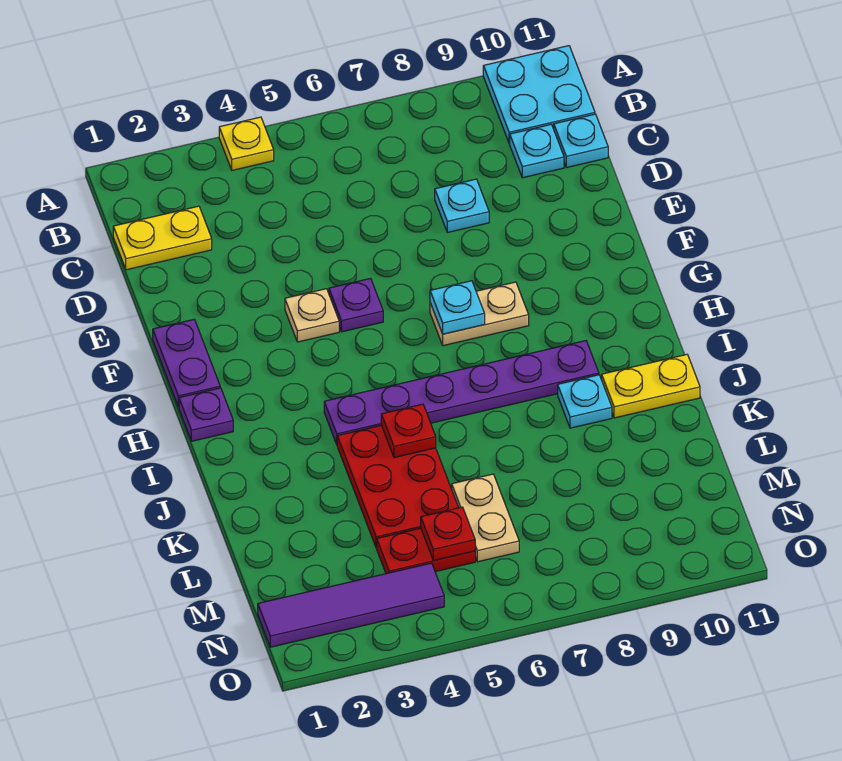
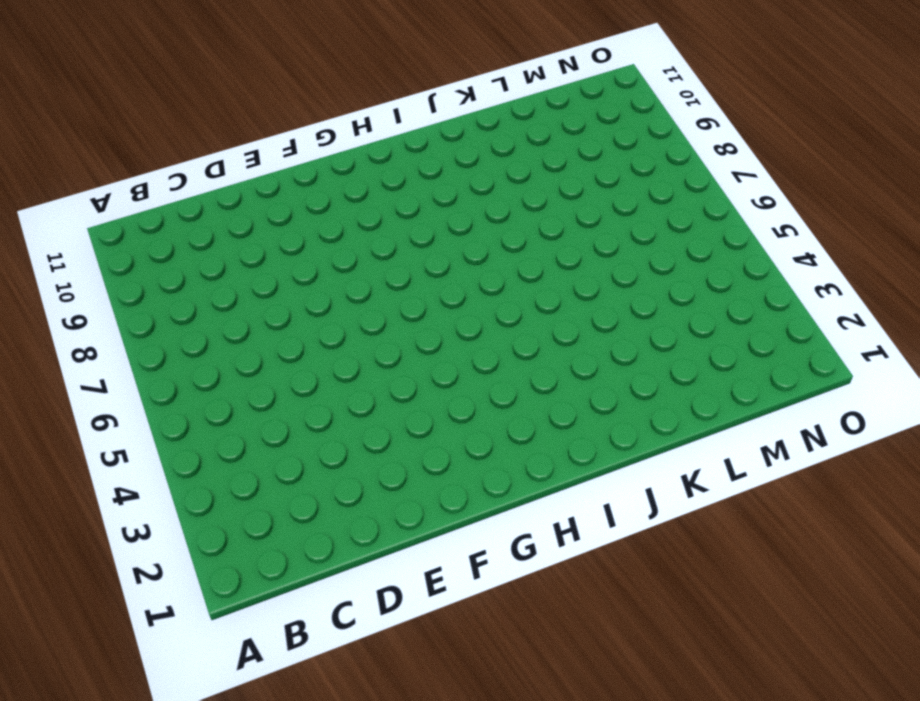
none -> yellow 1x1 plate [219,117,274,170]
none -> cyan 2x2 plate [483,46,595,143]
none -> yellow 1x2 plate [113,206,212,270]

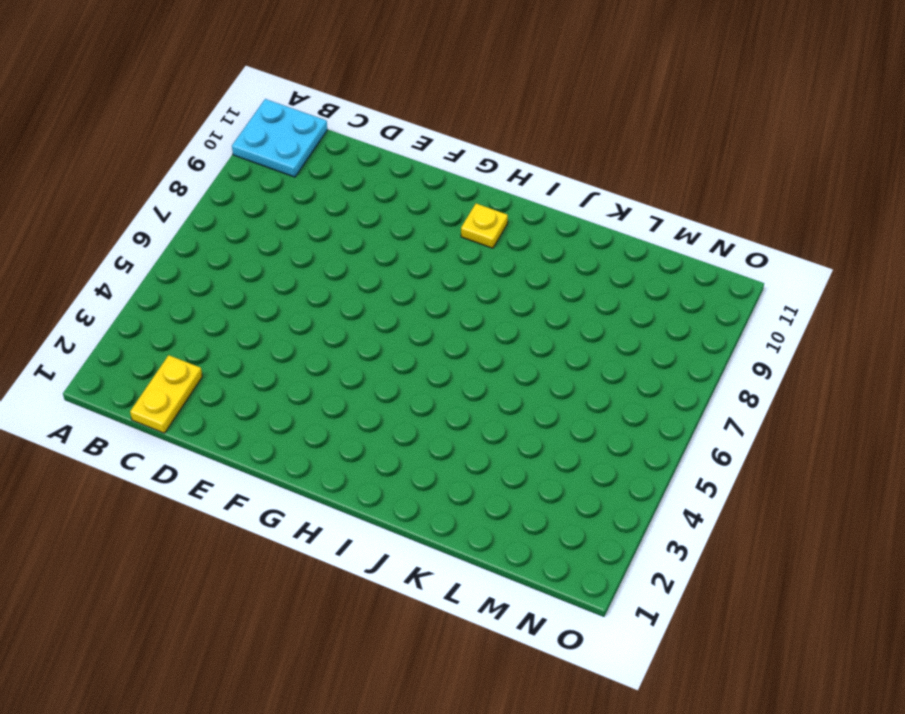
yellow 1x1 plate [461,204,508,248] -> yellow 1x1 plate moved to [219,117,274,170]
none -> cyan 1x1 plate [510,124,564,178]
none -> cyan 1x1 plate [554,114,608,168]
none -> cyan 1x1 plate [435,179,489,233]

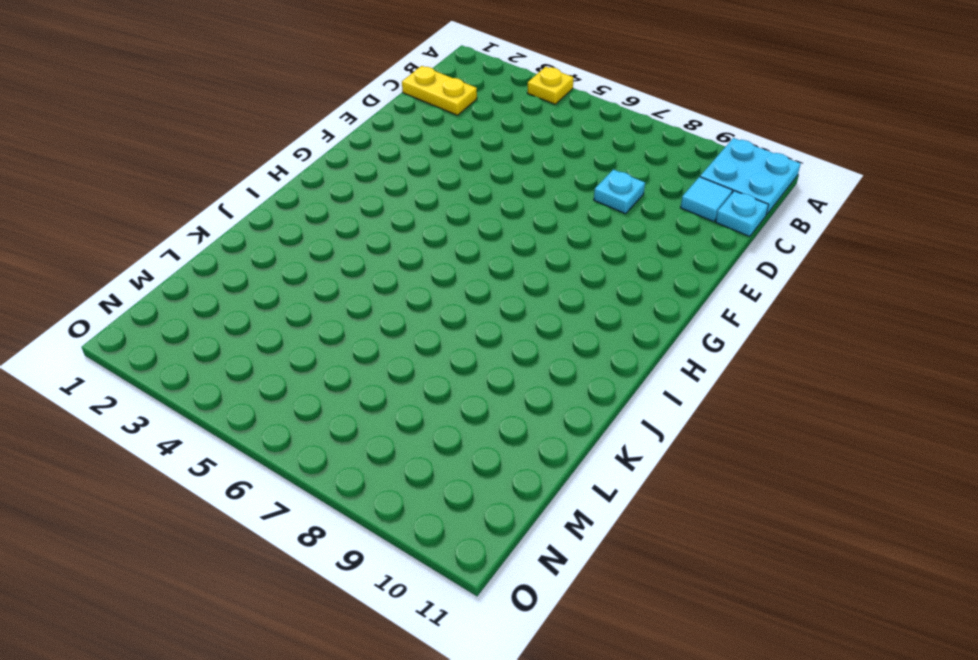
cyan 1x1 tile [680,177,733,222] -> cyan 1x1 plate [510,124,564,178]
none -> purple 1x2 plate [153,319,220,407]
none -> tan 1x1 plate [285,289,339,342]
none -> purple 1x1 plate [329,278,383,332]

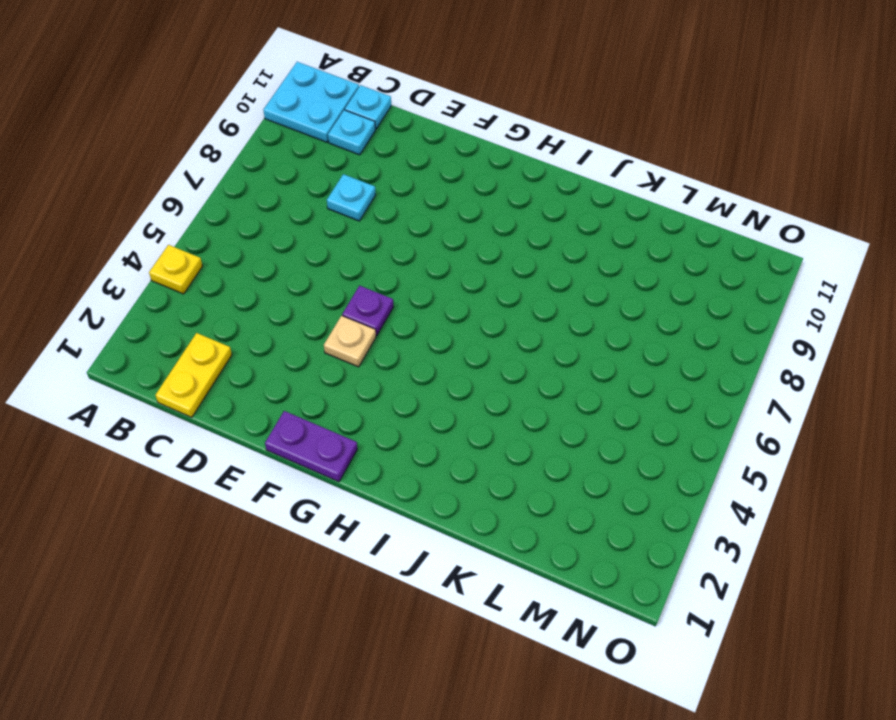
none -> tan 1x2 plate [430,282,529,346]
none -> purple 1x1 plate [179,388,233,441]
none -> purple 1x6 plate [324,341,599,444]

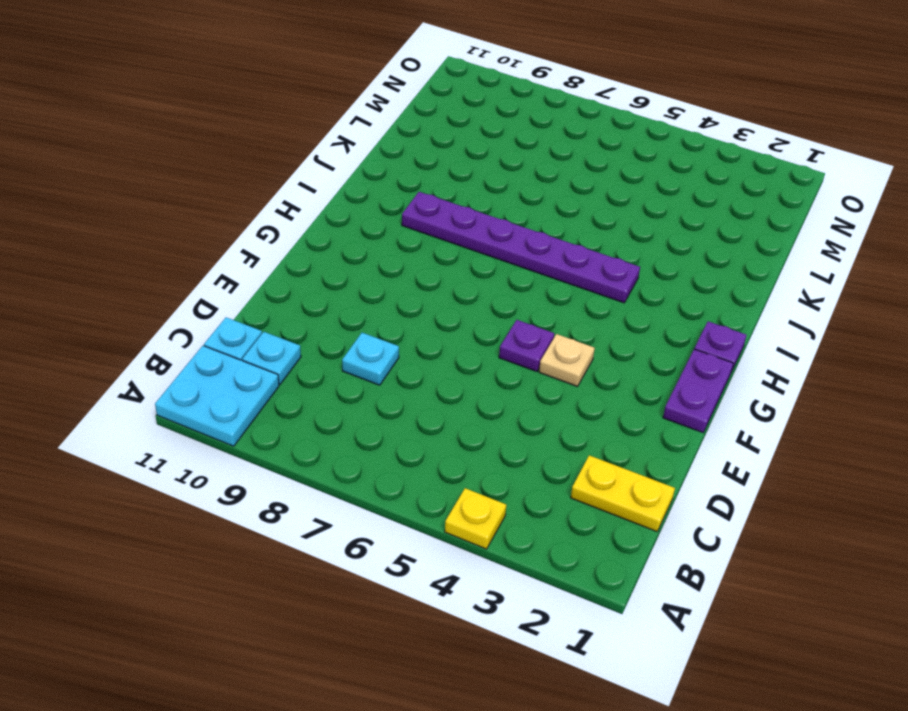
none -> tan 1x2 plate [430,282,529,346]
none -> red 2x3 plate [337,425,458,548]
none -> cyan 1x1 plate [558,375,612,428]

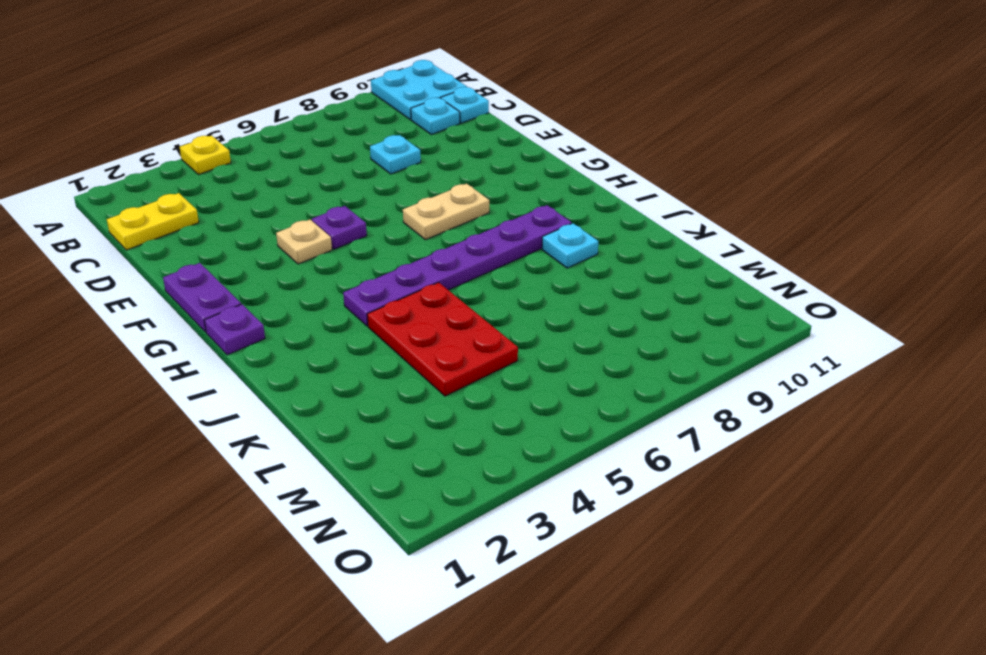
none -> yellow 1x2 plate [602,354,700,418]
none -> tan 1x2 plate [452,474,519,562]
none -> red 1x2 plate [377,528,475,574]

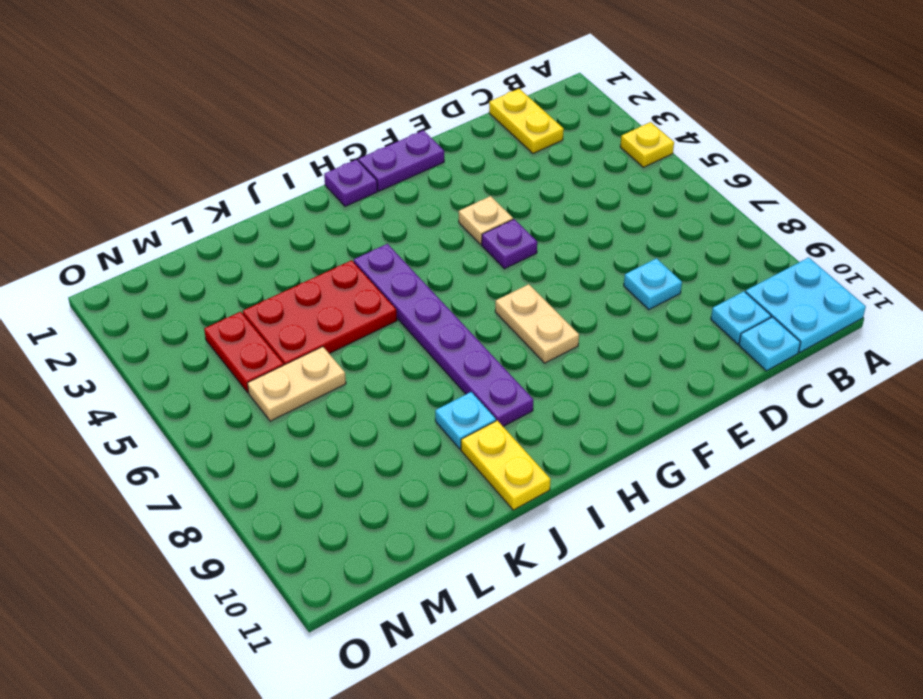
none -> purple 1x4 tile [258,563,444,647]
none -> cyan 1x1 plate [430,281,485,334]
none -> red 1x1 plate [381,404,436,458]

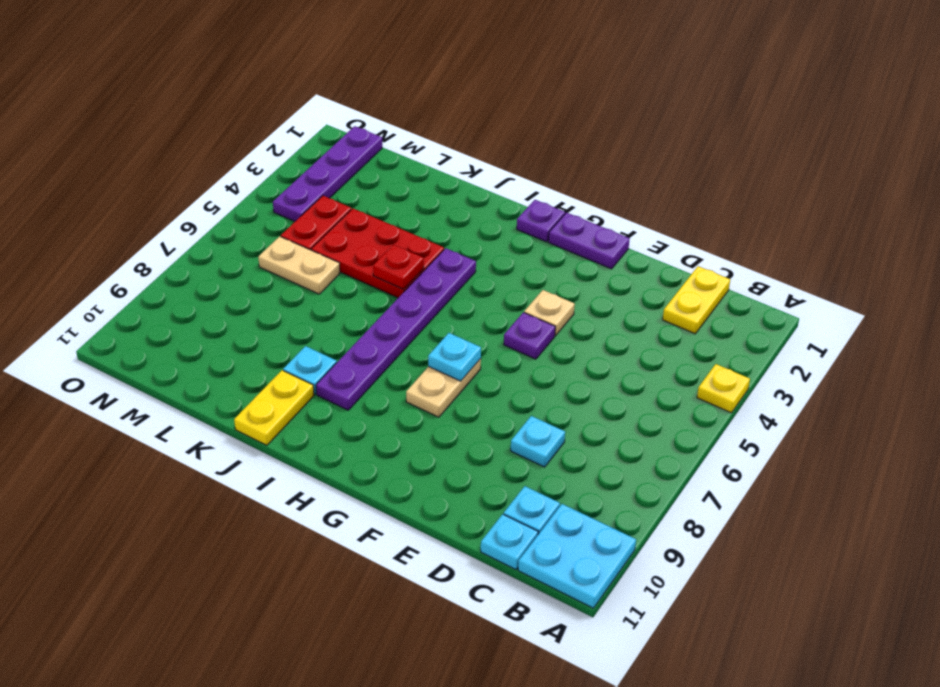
purple 1x4 plate [273,126,382,221] -> purple 1x4 tile [258,563,444,647]
none -> red 1x1 plate [421,507,475,560]

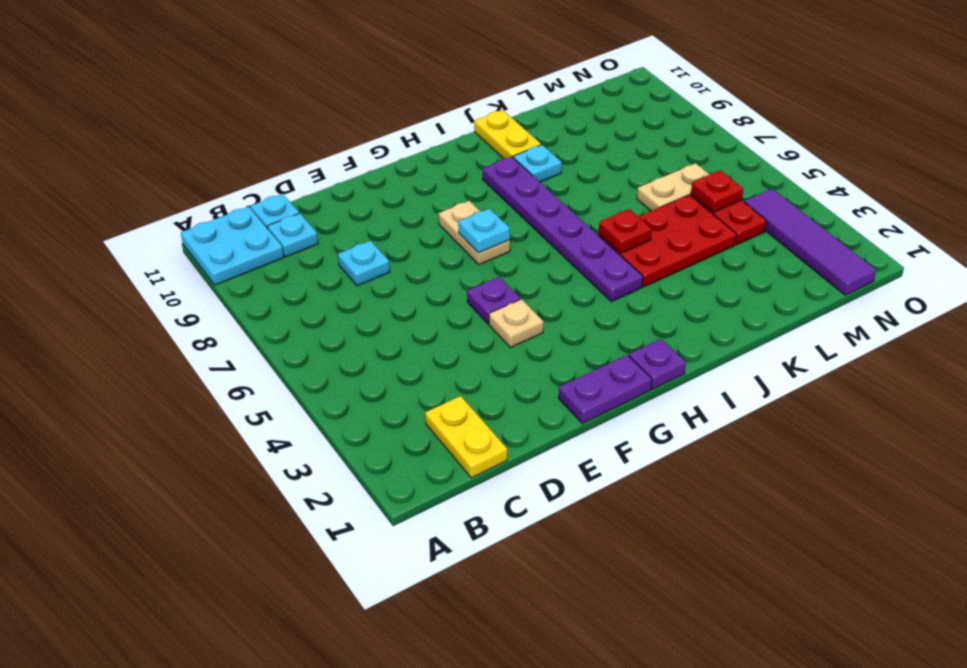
none -> yellow 1x1 plate [219,117,274,170]

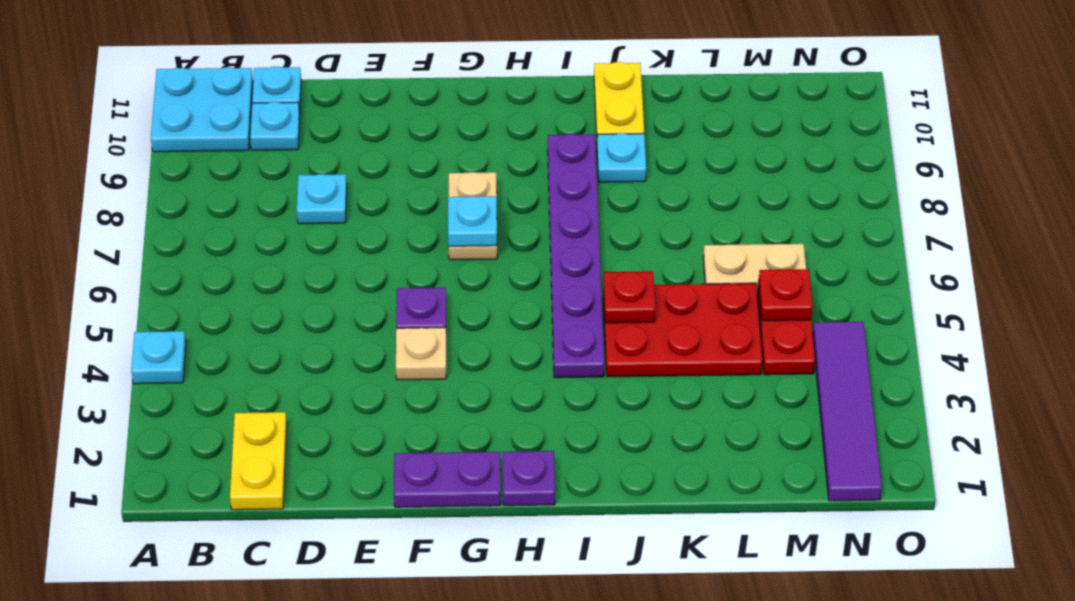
cyan 1x1 plate [131,331,186,384] -> yellow 1x1 plate [219,117,274,170]

